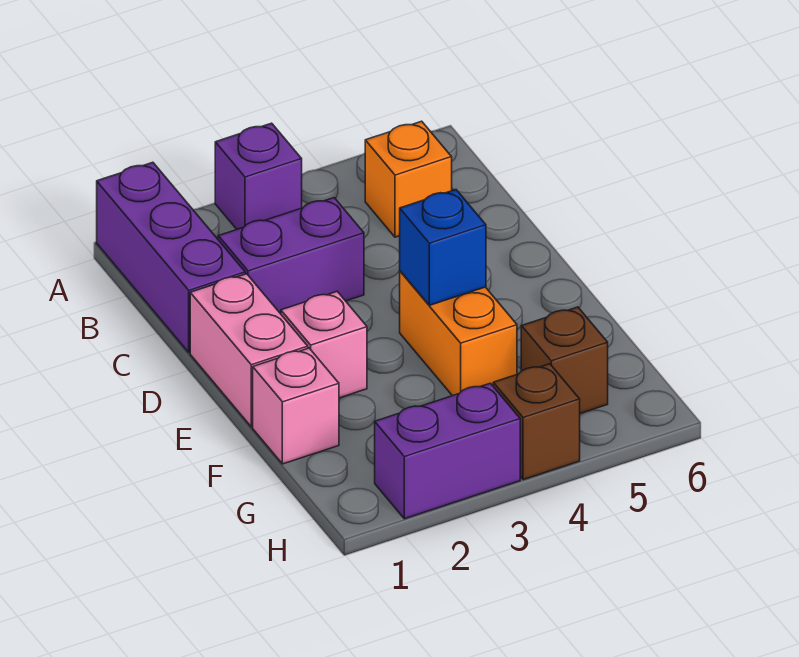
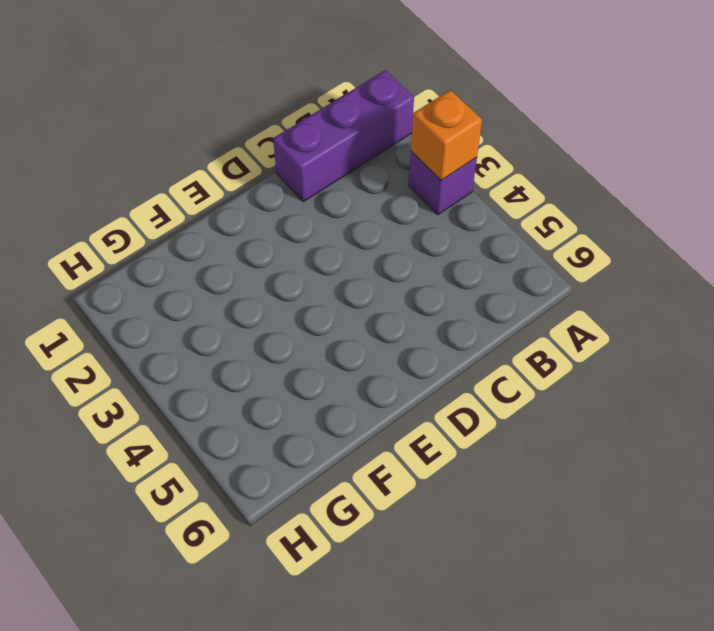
orange 1x1 brick [411,90,482,180] -> orange 1x1 brick moved to [365,121,452,237]
none -> purple 1x2 brick [218,198,364,314]
none -> pink 1x2 brick [190,274,308,427]
none -> pink 1x1 brick [281,291,367,398]

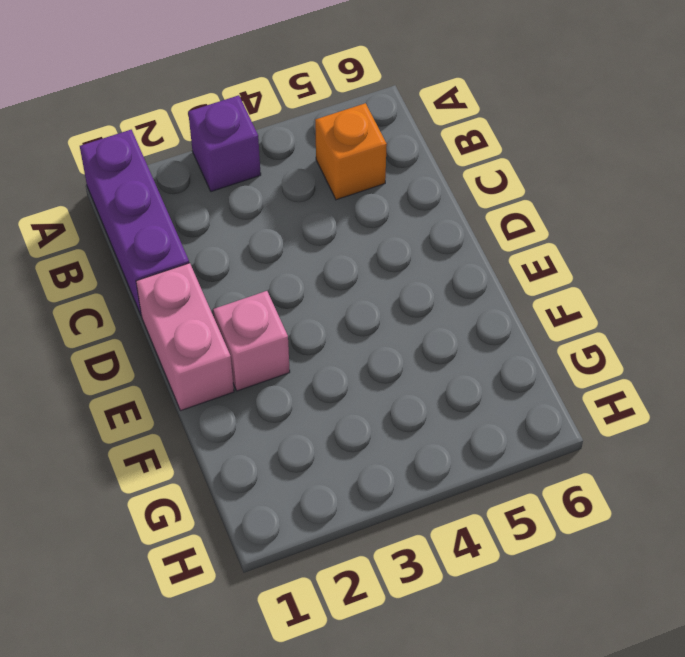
none -> purple 1x2 brick [218,198,364,314]
none -> orange 1x2 brick [400,271,517,396]
none -> pink 1x1 brick [253,348,339,464]

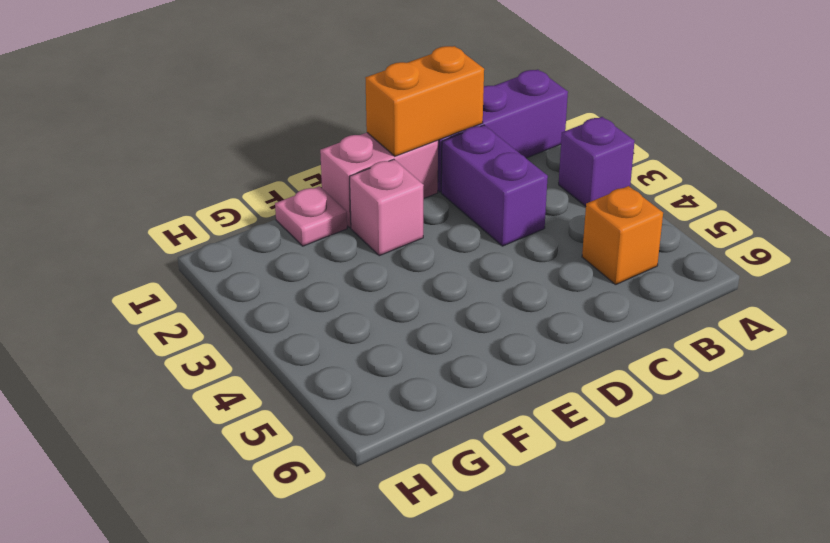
orange 1x2 brick [366,46,484,156] -> orange 1x2 brick moved to [400,271,517,396]
pink 1x1 plate [275,186,347,246] -> pink 1x1 brick [253,348,339,464]
none -> brown 1x1 brick [521,307,608,413]
none -> purple 1x2 brick [375,383,520,519]
none -> brown 1x1 brick [493,364,580,480]

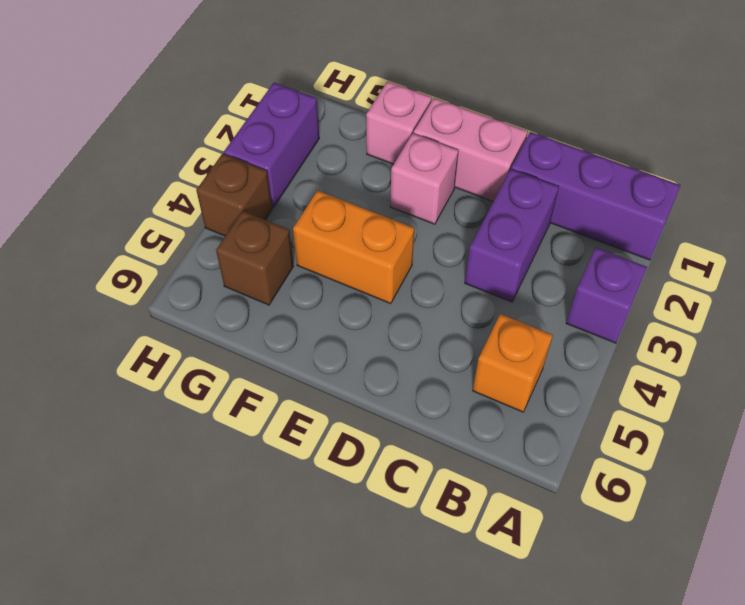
none -> blue 1x1 brick [400,190,486,305]

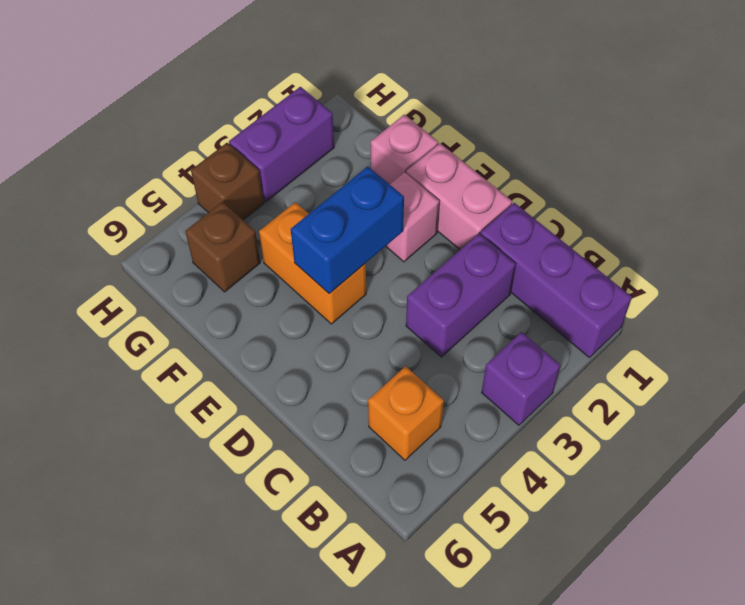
blue 1x2 brick [291,166,404,294] -> blue 1x1 brick [400,190,486,305]

